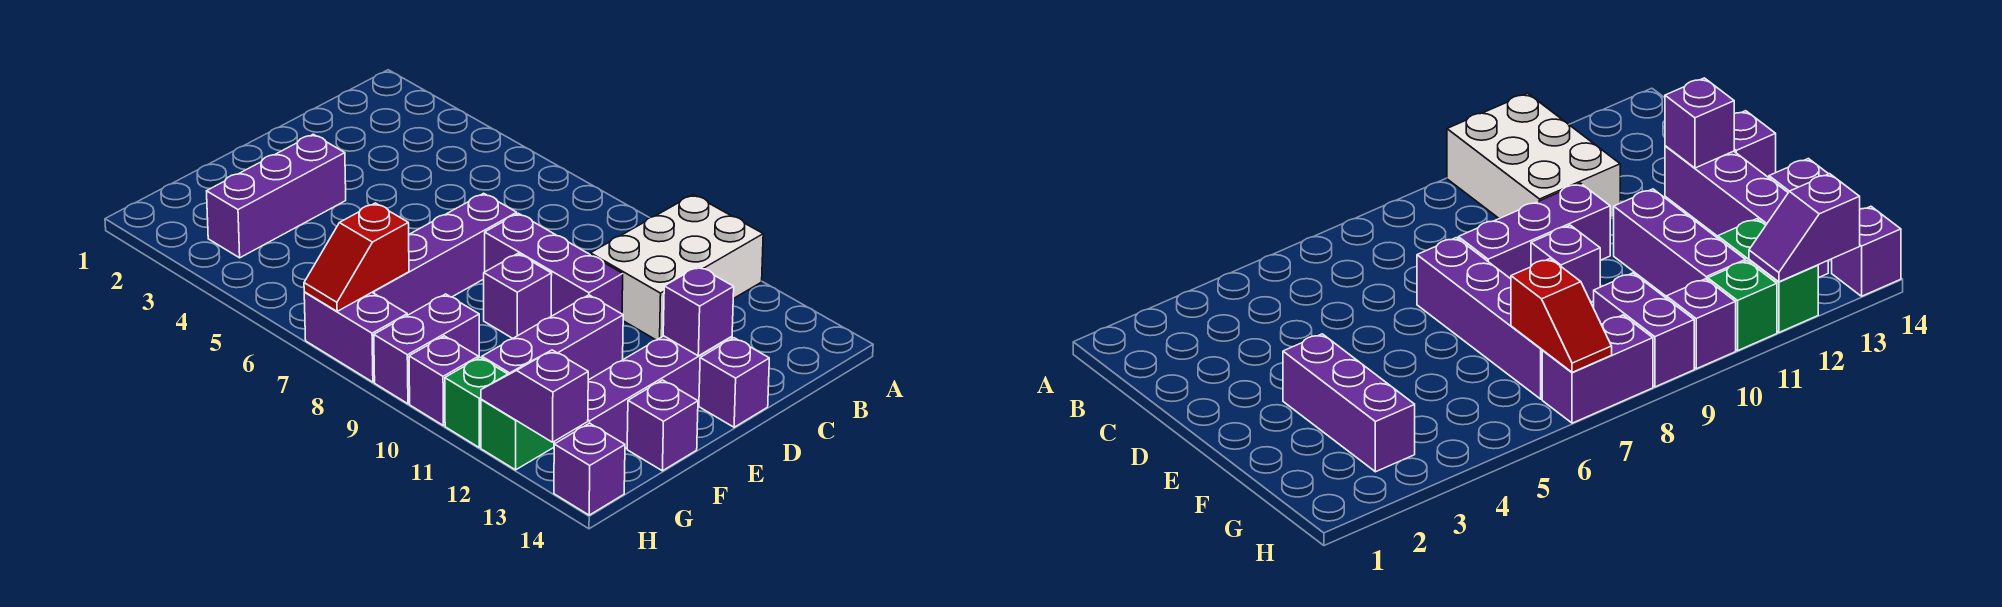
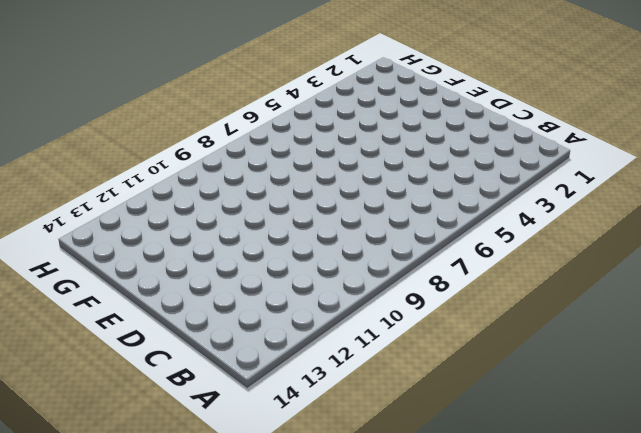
none -> white 2x3 brick [590,195,763,340]
none -> purple 1x4 brick [372,193,517,315]
none -> purple 1x3 brick [485,213,623,316]

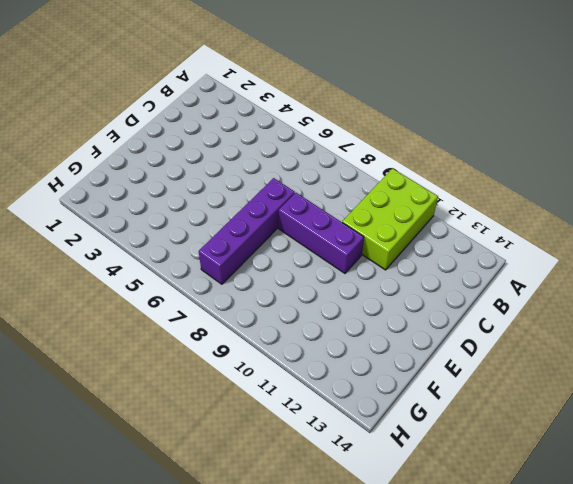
lime 2x3 brick [342,168,438,270] -> white 2x3 brick [590,195,763,340]
none -> purple 1x4 brick [554,336,732,449]
none -> purple 1x1 brick [699,338,769,427]
none -> purple 1x3 brick [207,134,346,258]

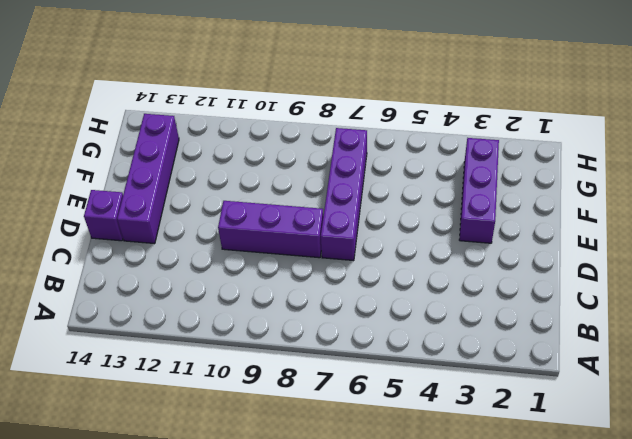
none -> white 2x3 brick [590,195,763,340]
none -> purple 1x1 brick [484,254,552,338]
none -> purple 1x3 brick [482,295,623,380]

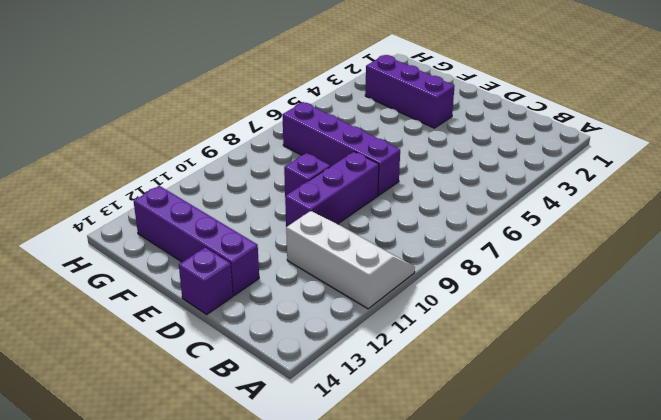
white 2x3 slope [286,211,415,309] -> white 2x3 brick [590,195,763,340]
none -> purple 1x3 brick [482,295,623,380]
none -> purple 1x1 brick [627,380,698,471]
none -> purple 1x2 brick [374,294,479,404]

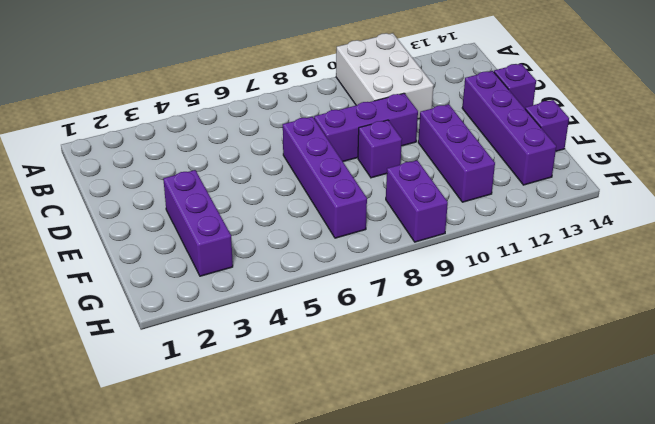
none -> green 1x2 brick [481,399,554,470]
none -> purple 1x2 brick [304,292,407,382]
none -> purple 1x1 brick [409,336,478,426]

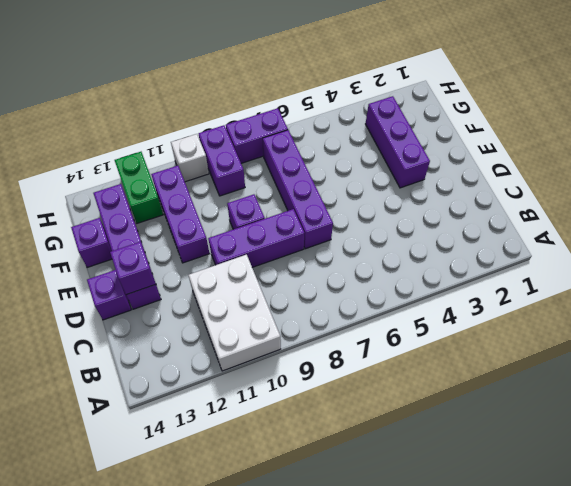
white 1x1 brick [171,134,209,182] -> purple 1x1 brick [409,336,478,426]
none -> green 1x1 brick [445,358,507,448]
none -> purple 1x1 brick [554,423,625,515]
none -> red 1x2 slope [304,203,409,311]

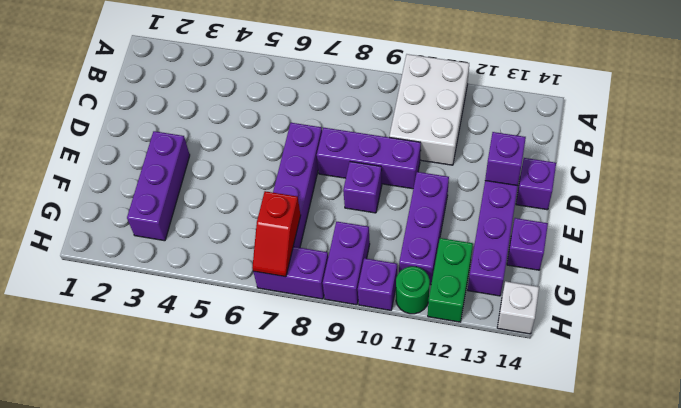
green 1x1 round brick [396,267,430,314] -> green 1x1 brick [445,358,507,448]
white 1x1 brick [497,281,539,334] -> purple 1x1 brick [554,423,625,515]
none -> purple 1x2 slope [481,350,588,442]

